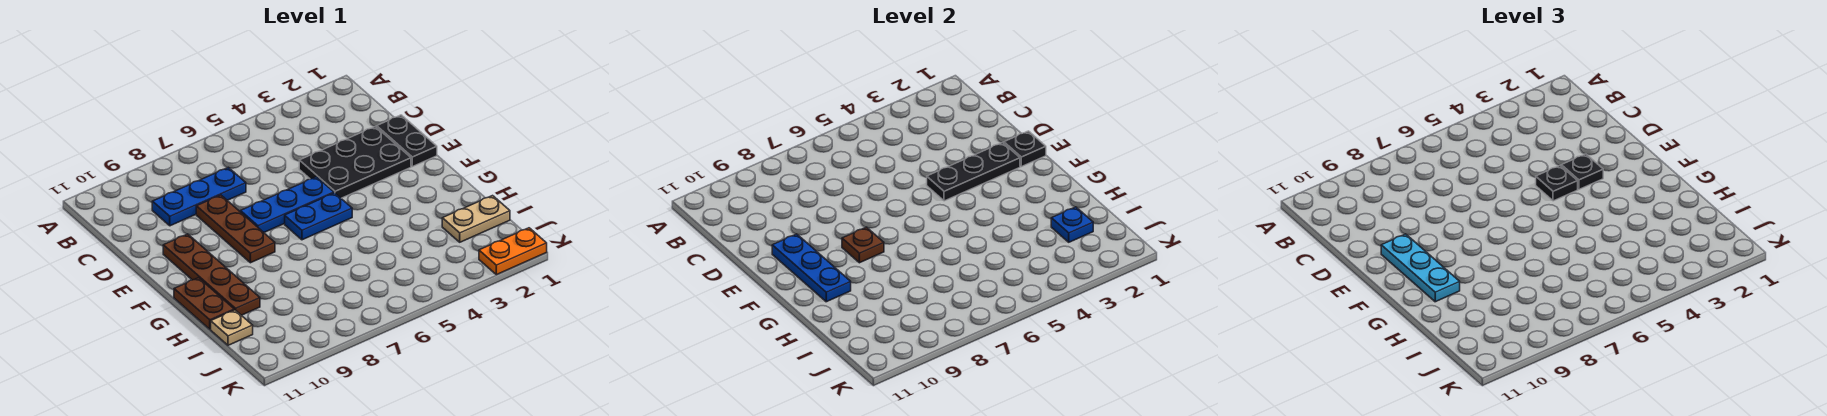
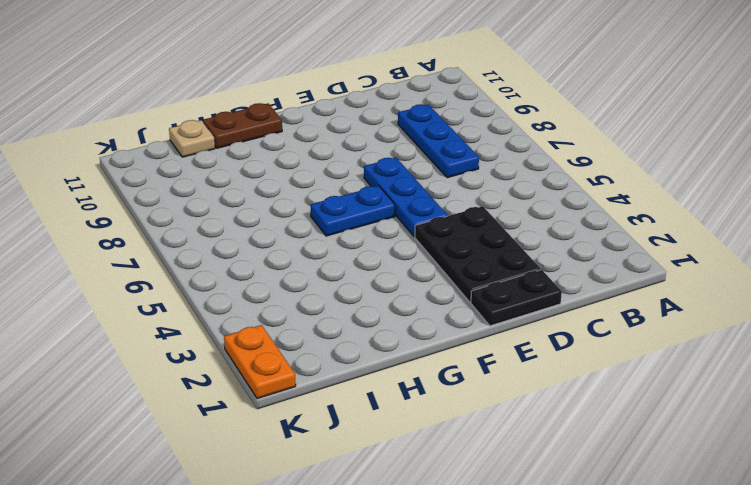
blue 1x2 plate [311,186,395,236] -> blue 1x2 plate turned to [285,193,352,240]
none -> brown 1x3 plate [196,195,275,263]
none -> brown 1x4 plate [163,234,260,315]
none -> tan 1x2 plate [442,196,510,242]

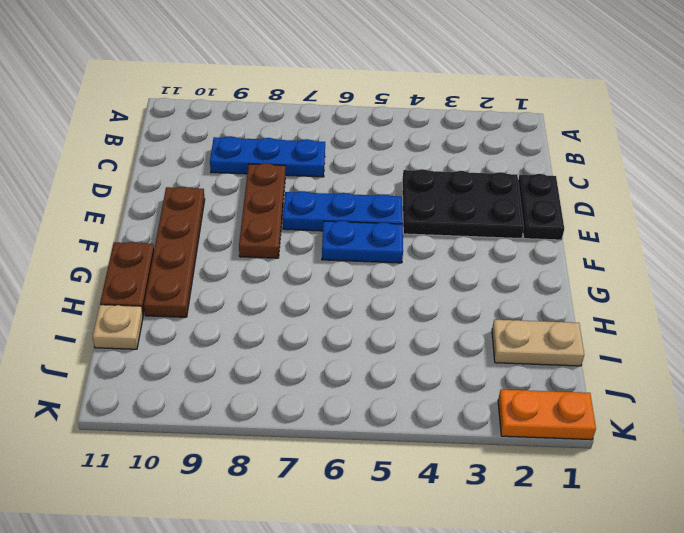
none -> black 1x1 plate [1004,131,1046,167]
none -> black 1x3 plate [927,142,1020,201]
none -> blue 1x3 plate [772,234,851,302]

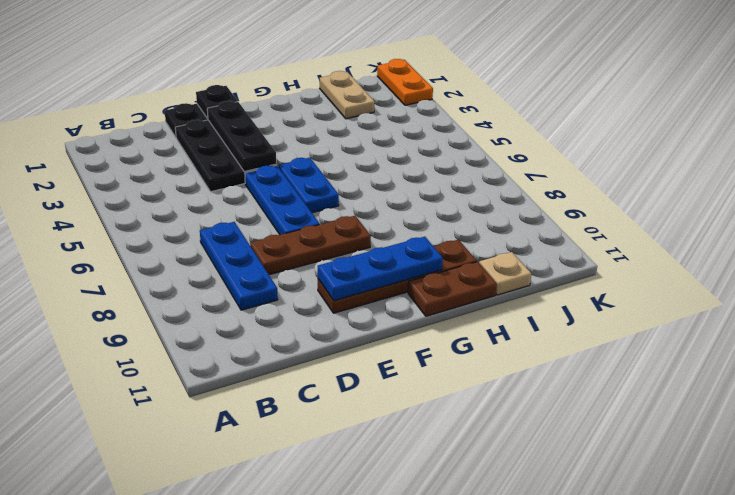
none -> brown 1x1 plate [842,227,884,263]
none -> blue 1x1 plate [1051,207,1093,242]
none -> black 1x1 plate [1561,154,1603,189]

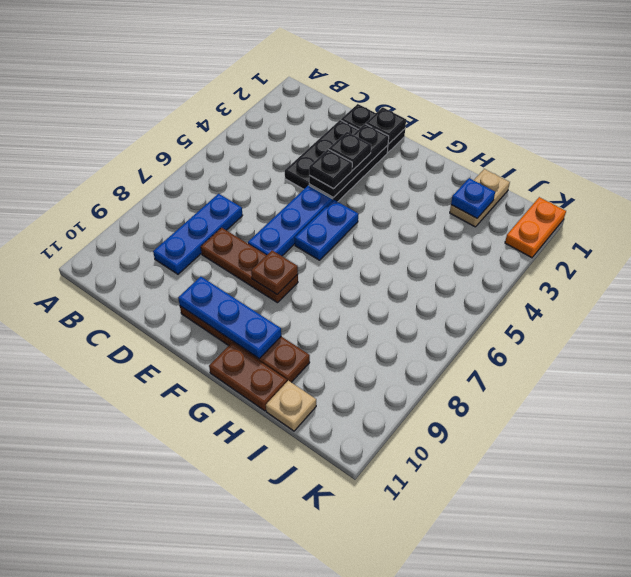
none -> cyan 1x3 plate [1381,234,1460,302]

